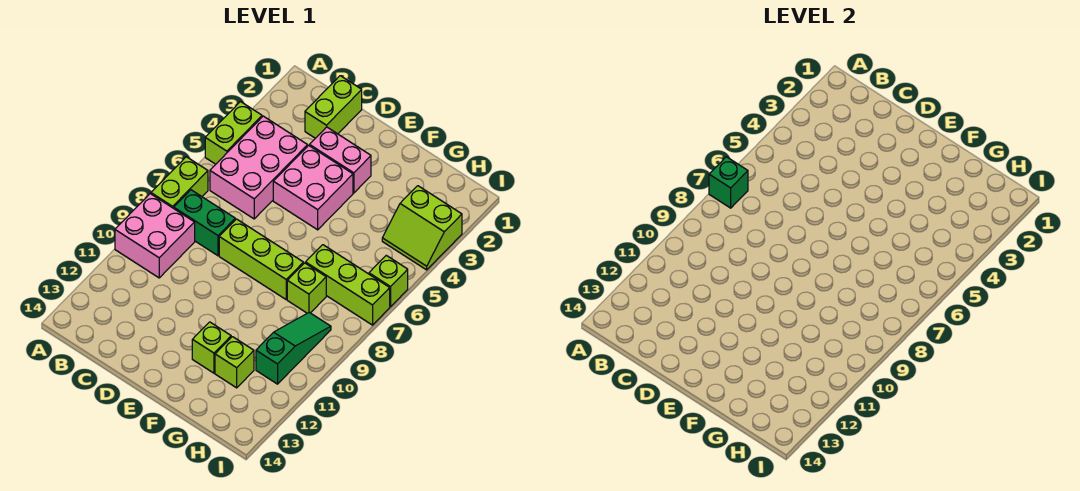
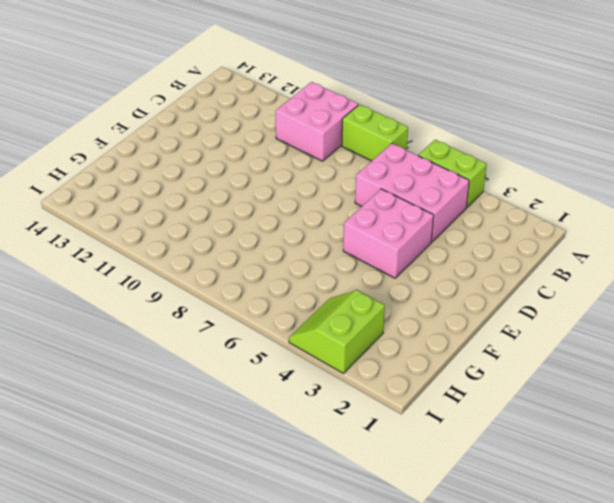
none -> green 1x2 brick [174,190,235,256]
none -> lime 1x2 brick [305,76,362,138]
none -> pink 1x2 brick [310,127,371,193]

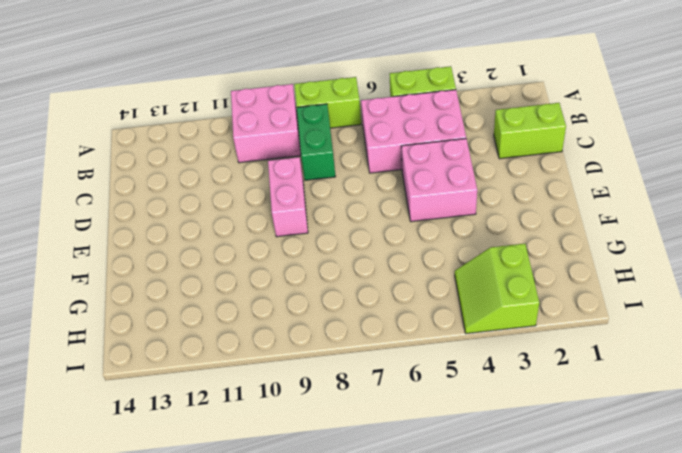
pink 1x2 brick [268,157,308,237] -> pink 1x2 brick moved to [310,127,371,193]
none -> lime 1x3 brick [219,219,303,299]
none -> lime 1x1 brick [192,322,231,373]
none -> lime 1x3 brick [305,245,390,325]

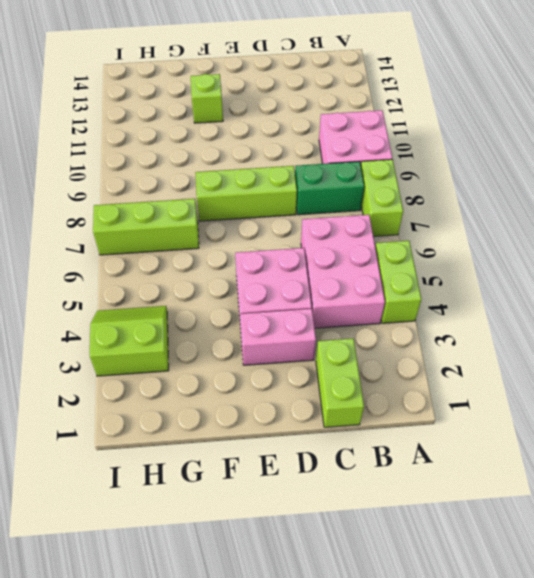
none -> lime 1x1 brick [287,263,326,313]
none -> lime 1x1 brick [215,337,254,388]
none -> green 1x3 slope [256,312,331,384]

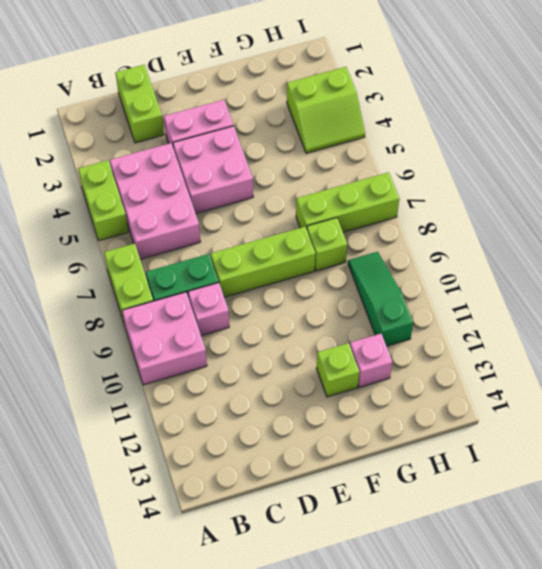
pink 1x1 brick [188,283,229,336] -> none
pink 1x1 brick [350,334,392,387] -> lime 1x1 brick [215,337,254,388]
none -> lime 1x1 brick [369,255,408,307]
none -> green 1x1 brick [709,157,748,208]

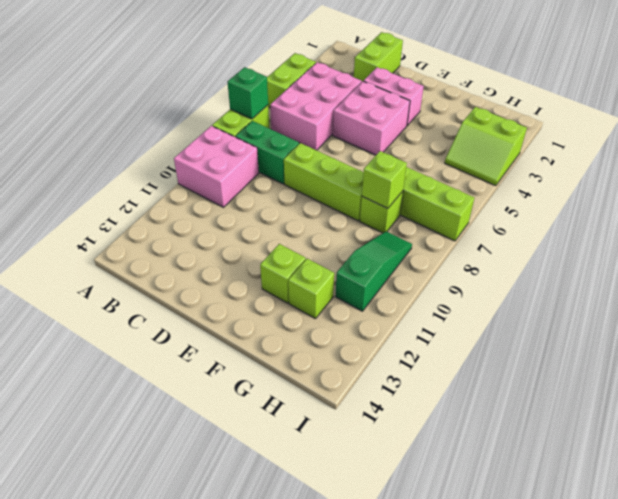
lime 1x1 brick [362,151,407,208] -> lime 1x1 brick moved to [369,255,408,307]

